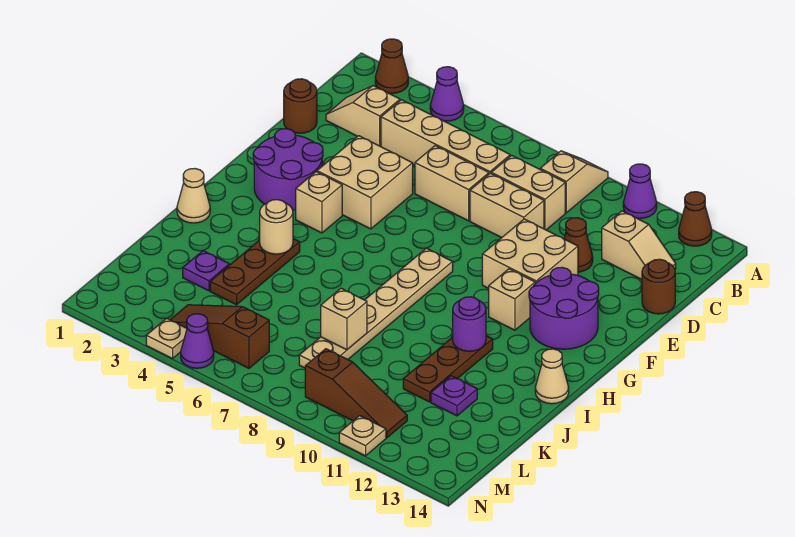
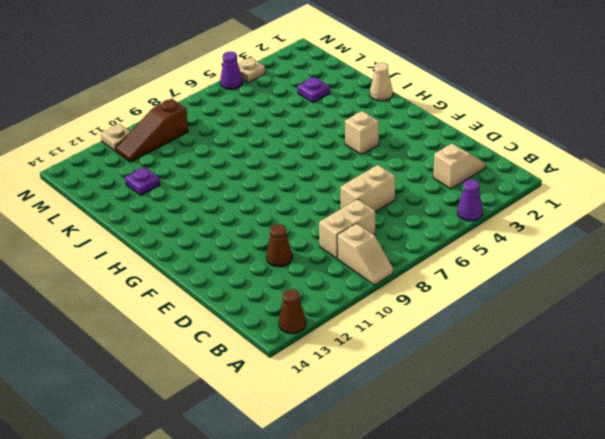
none -> brown 1x1 cone [375,39,408,93]
none -> purple 1x1 cone [623,164,657,218]
none -> tan 1x4 brick [381,100,510,174]
none -> tan 1x2 slope [602,211,676,279]

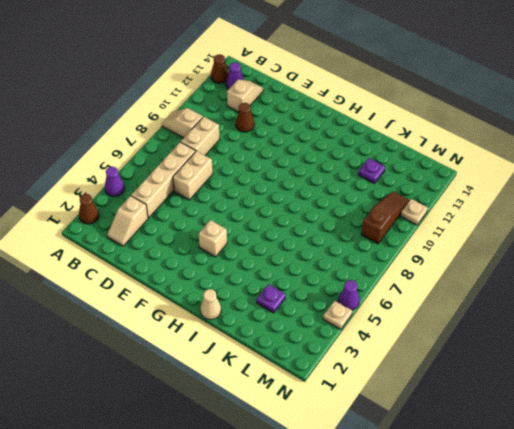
purple 1x1 cone [226,62,244,89] -> purple 1x1 cone moved to [623,164,657,218]
none -> brown 1x1 round brick [284,79,317,133]
none -> tan 1x2 brick [470,173,544,238]
none -> brown 1x1 round brick [642,259,675,314]
none -> tan 2x2 brick [317,136,413,229]

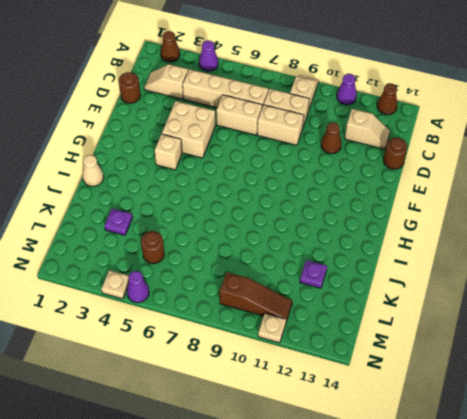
brown 1x1 round brick [141,231,164,264] -> none
none -> tan 2x2 brick [482,219,578,288]
none -> purple 2x2 round brick [253,129,323,210]
none -> purple 2x2 round brick [529,267,599,349]
none -> tan 1x6 plate [299,248,453,368]

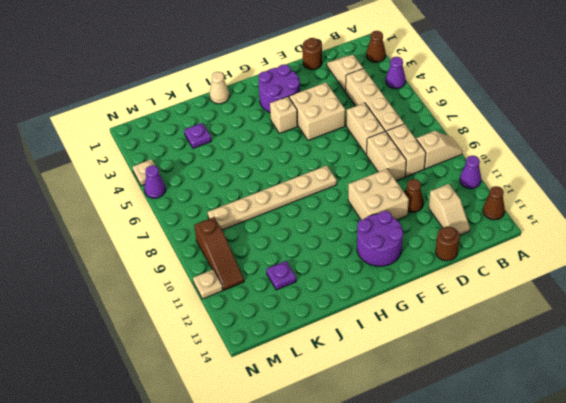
none -> tan 1x1 brick [489,269,535,330]
none -> brown 1x3 plate [210,239,300,305]
none -> brown 1x3 plate [403,336,493,402]
none -> tan 1x1 cone [535,349,569,404]

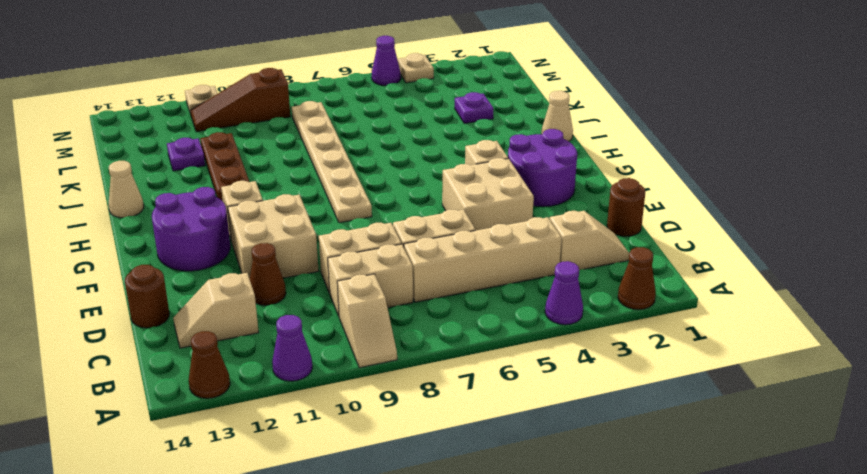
none -> brown 1x3 plate [210,239,300,305]
none -> brown 1x3 slope [170,305,269,368]
none -> tan 1x1 round brick [260,200,293,254]
none -> purple 1x1 round brick [453,297,486,351]

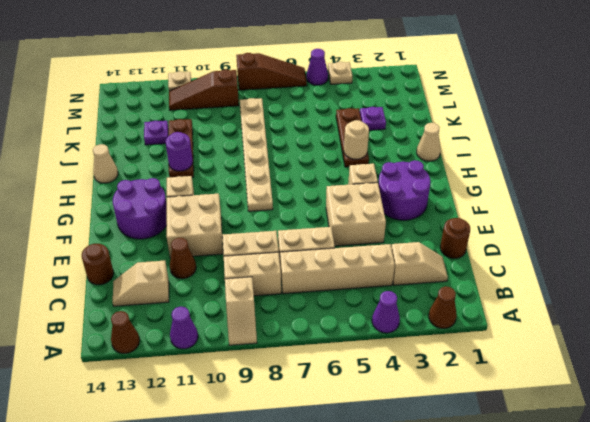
brown 1x3 slope [236,53,307,90] -> brown 1x3 slope moved to [170,305,269,368]
none -> tan 1x1 brick [321,288,367,350]

